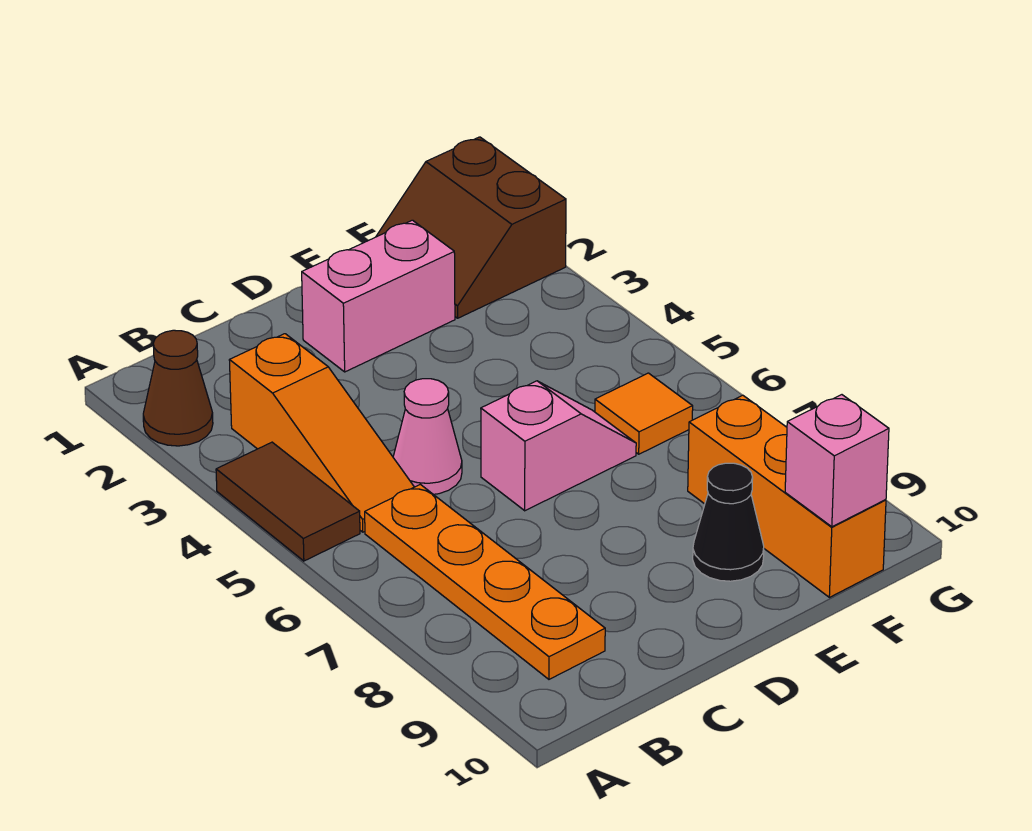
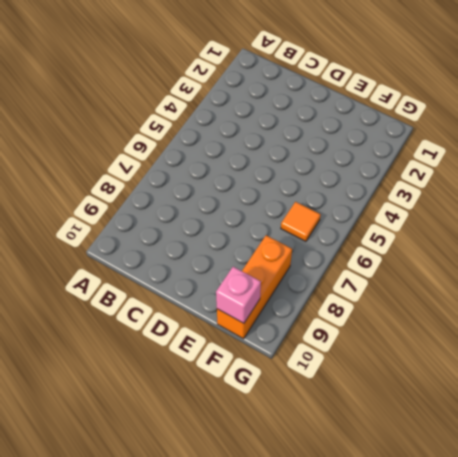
none -> brown 1x1 cone [143,330,213,446]
none -> brown 1x2 tile [216,442,360,561]
none -> orange 1x3 slope [229,334,414,532]

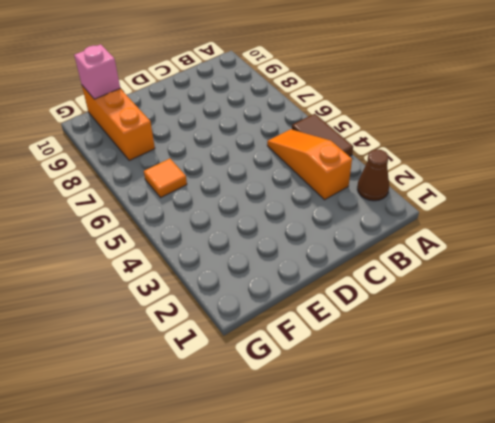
none -> orange 1x4 plate [365,484,605,679]
none -> pink 1x1 cone [393,379,462,494]
none -> pink 1x2 brick [302,220,455,372]

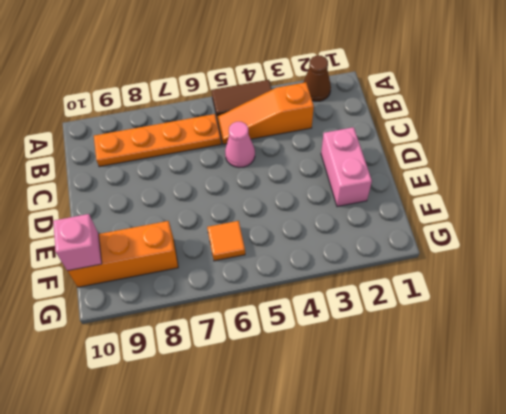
none -> pink 1x2 slope [481,381,636,511]
none -> black 1x1 cone [693,463,764,581]
none -> brown 2x2 slope [376,137,566,318]

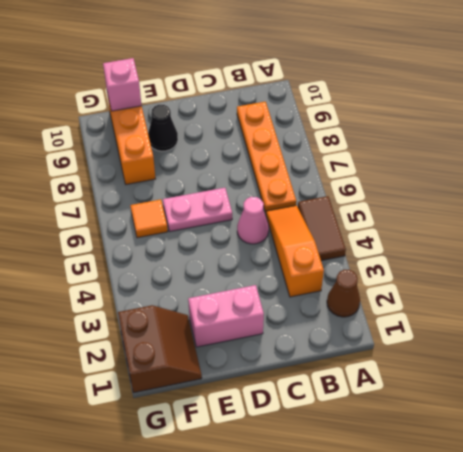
pink 1x2 plate [163,188,232,231] -> pink 1x2 slope [481,381,636,511]

